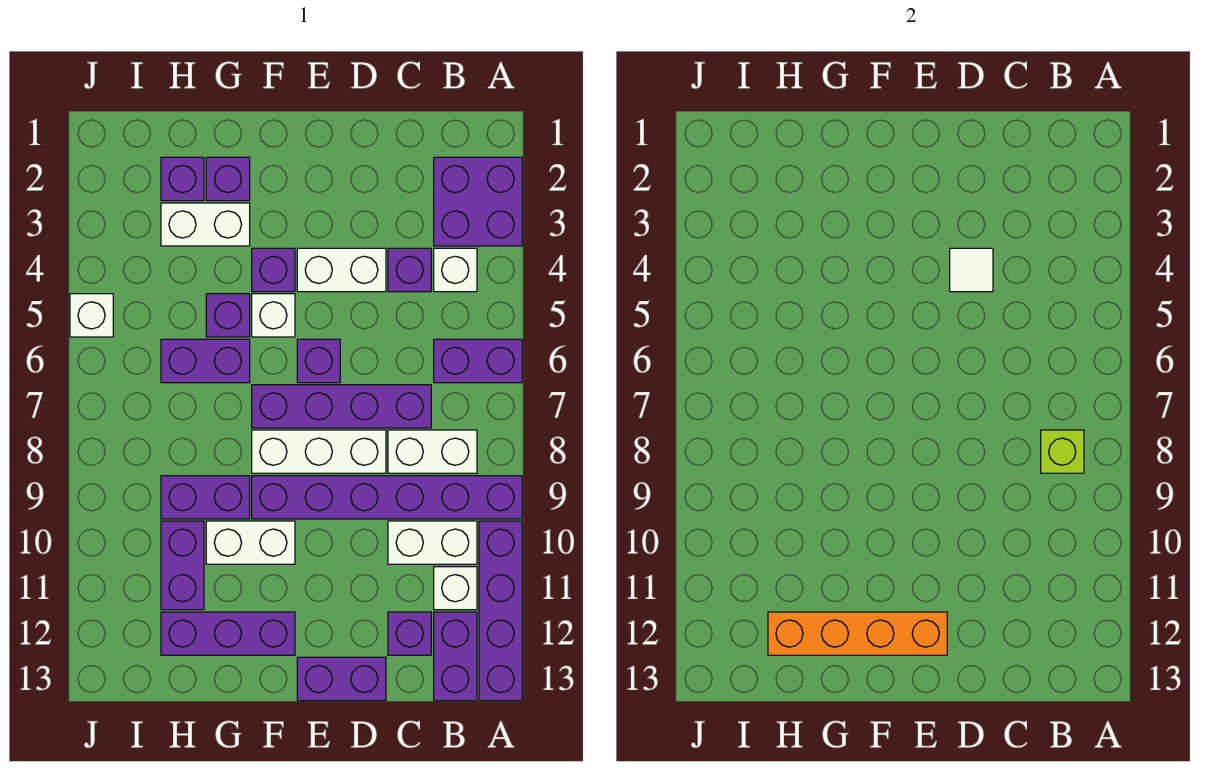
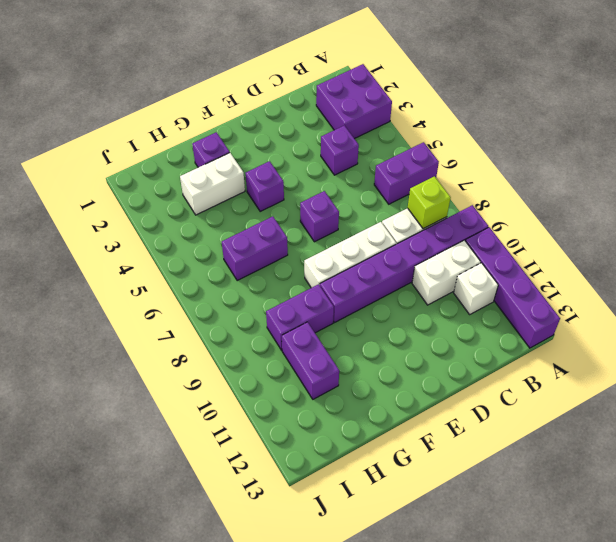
none -> white 1x1 brick [434,248,477,292]
none -> purple 1x2 brick [434,612,477,701]
none -> purple 1x4 brick [252,385,431,428]
none -> purple 1x1 brick [388,612,431,655]

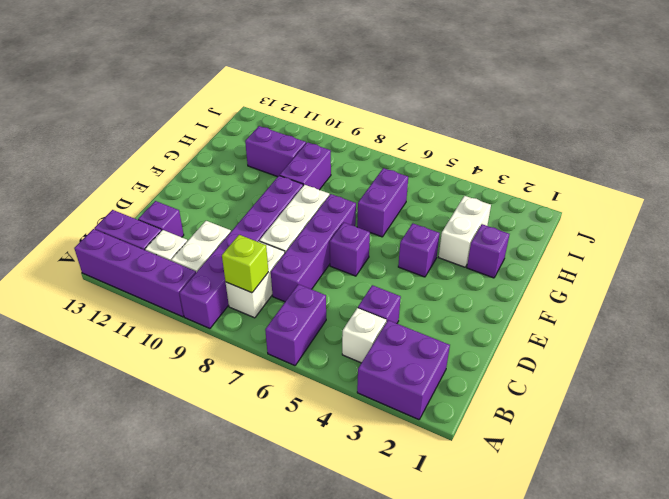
none -> white 1x2 brick [297,248,386,292]
none -> purple 1x2 brick [297,657,386,701]
none -> white 1x1 brick [252,294,295,337]
none -> white 1x2 brick [206,521,295,564]

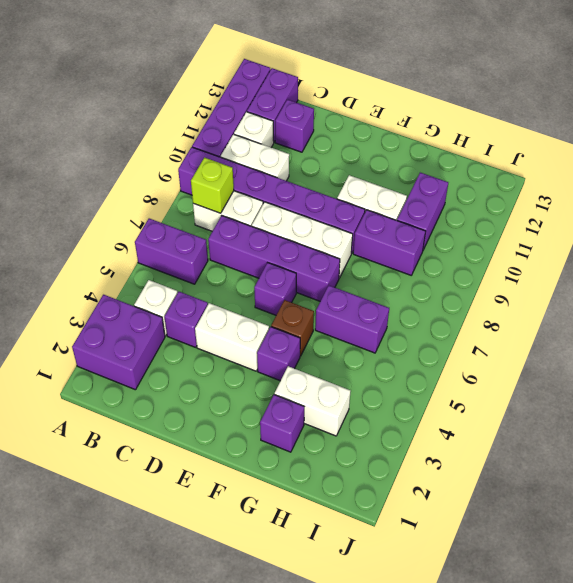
brown 1x1 brick [271,300,314,356] -> white 1x1 brick [252,294,295,337]
none -> purple 1x2 brick [297,657,386,701]
none -> purple 1x3 brick [161,612,295,655]
none -> purple 1x1 brick [206,294,250,337]
none -> purple 1x1 brick [161,157,204,201]

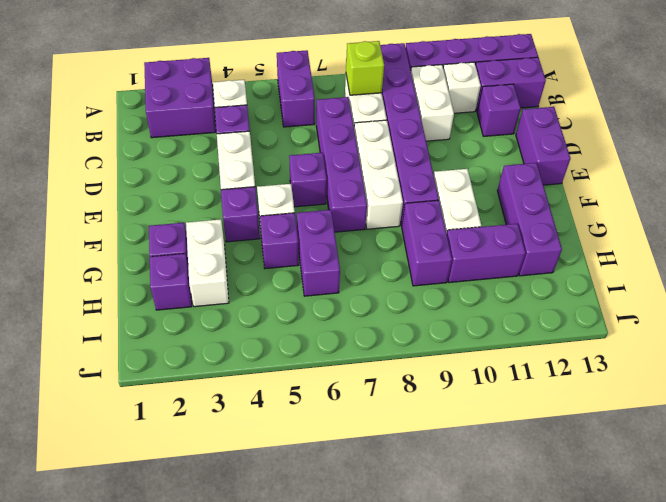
none -> white 1x1 brick [70,294,113,337]
none -> white 1x1 tile [950,248,993,292]
none -> orange 1x4 brick [768,612,947,655]

